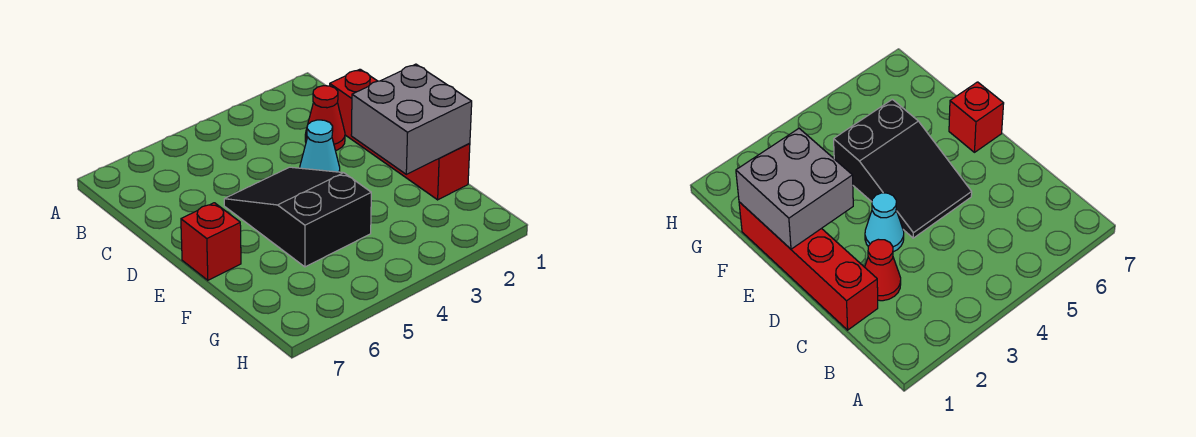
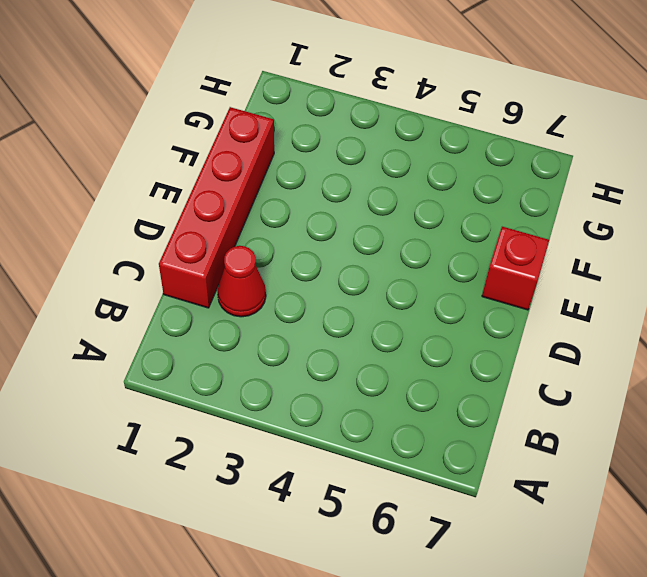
none -> cyan 1x1 cone [300,120,340,172]
none -> black 2x3 slope [224,167,371,267]

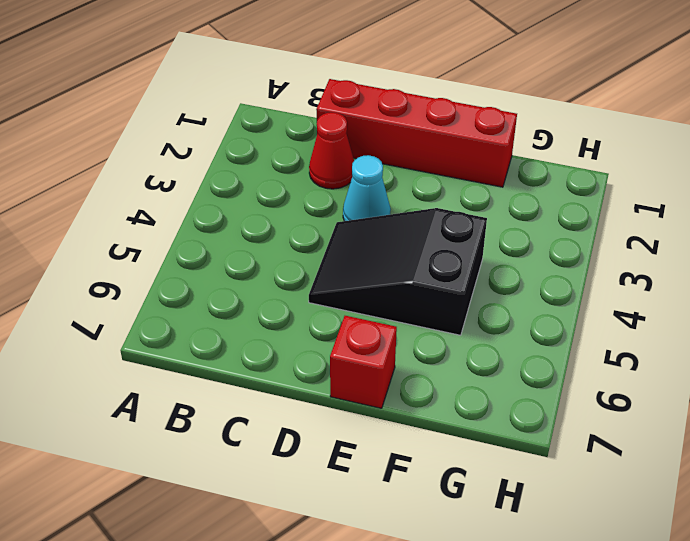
none -> grey 2x2 brick [351,64,472,174]

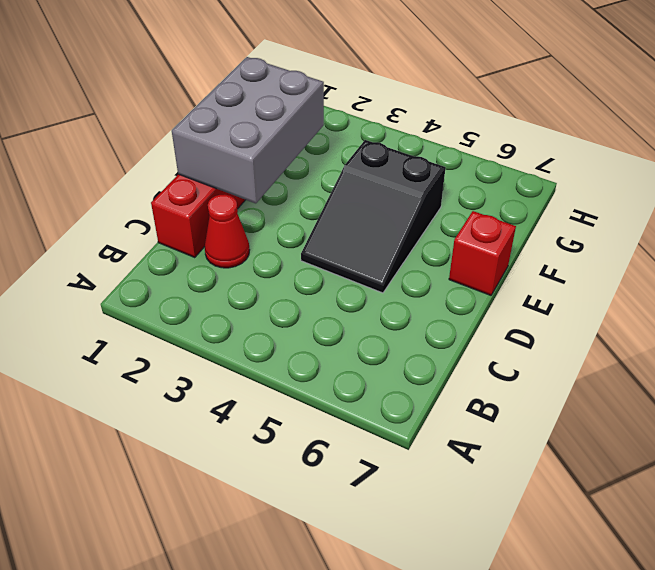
grey 2x3 brick [172,57,324,203] -> grey 2x2 brick [351,64,472,174]
none -> cyan 1x1 cone [300,120,340,172]

